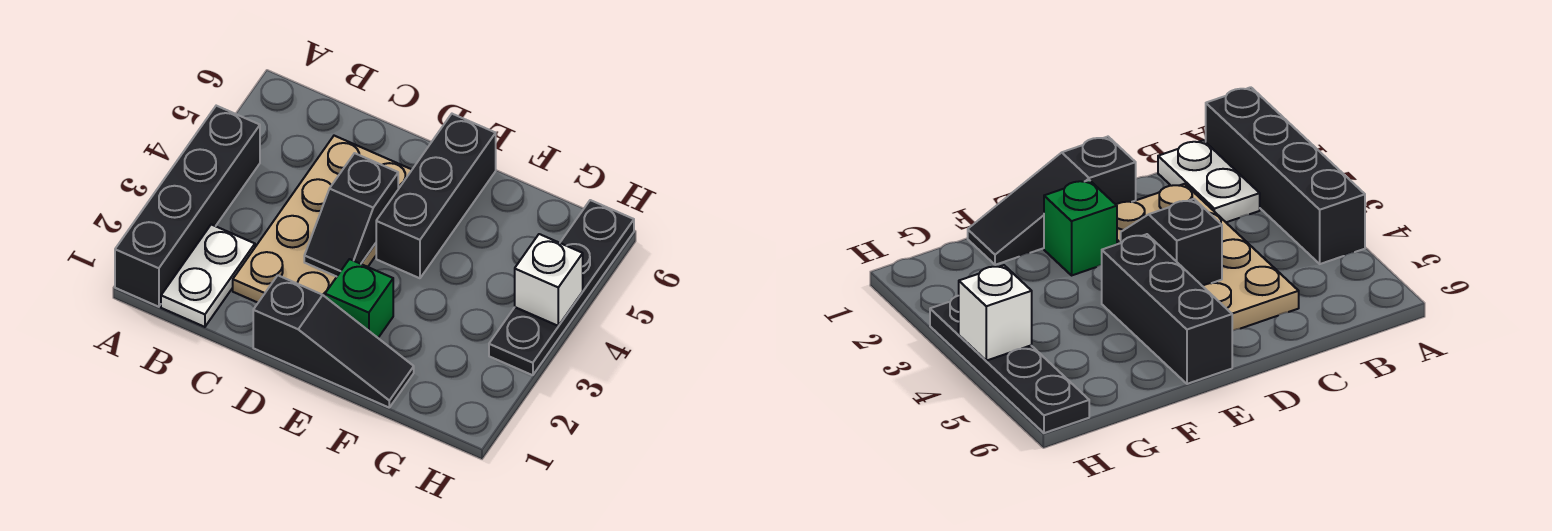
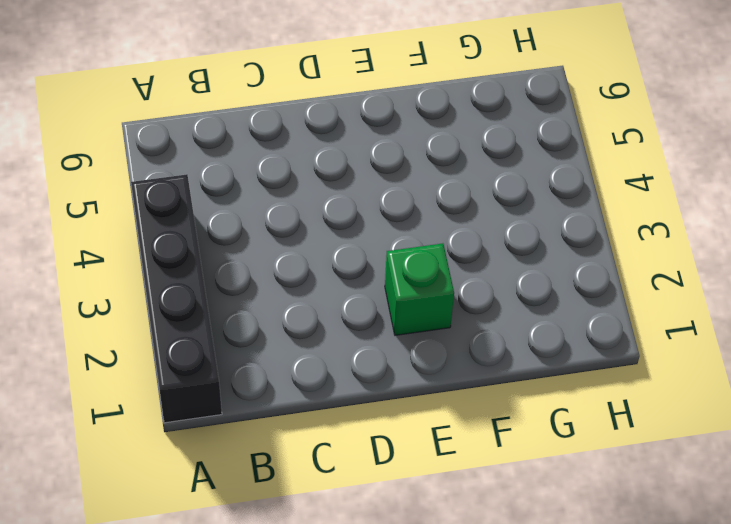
none -> white 1x2 plate [161,225,255,327]
none -> tan 2x4 plate [233,136,412,303]

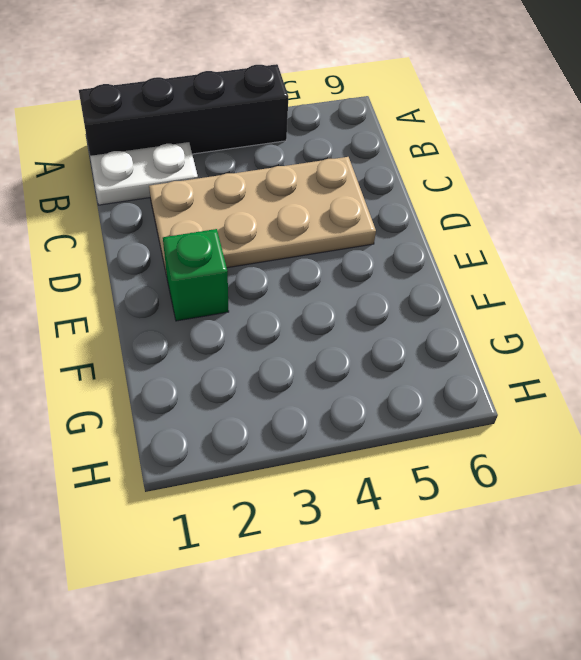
none -> black 1x3 slope [253,275,414,407]
none -> black 1x3 brick [376,114,496,278]

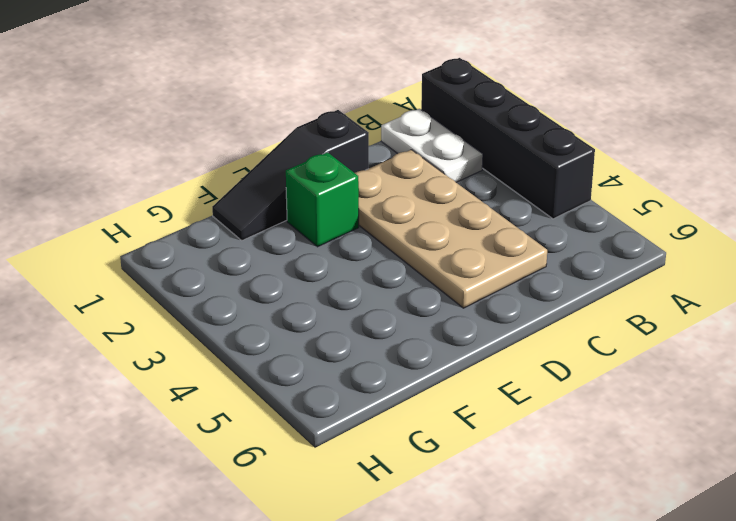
none -> black 1x3 brick [376,114,496,278]
none -> black 1x4 plate [489,200,634,375]

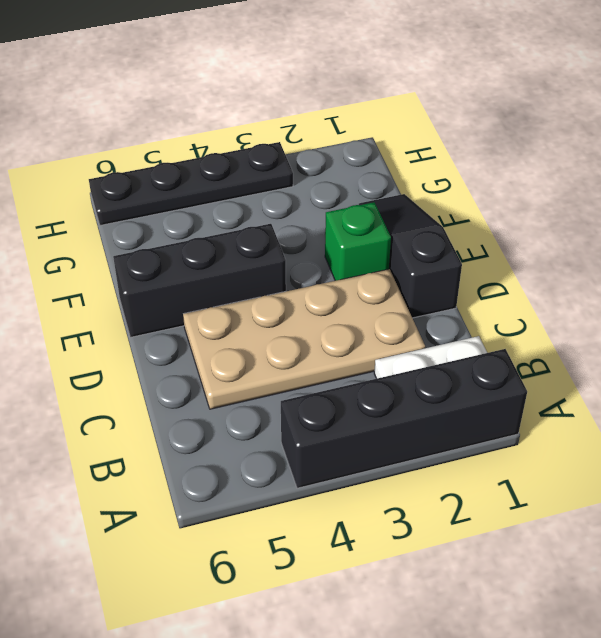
none -> black 1x2 slope [304,153,398,277]
none -> white 1x1 brick [515,234,583,326]

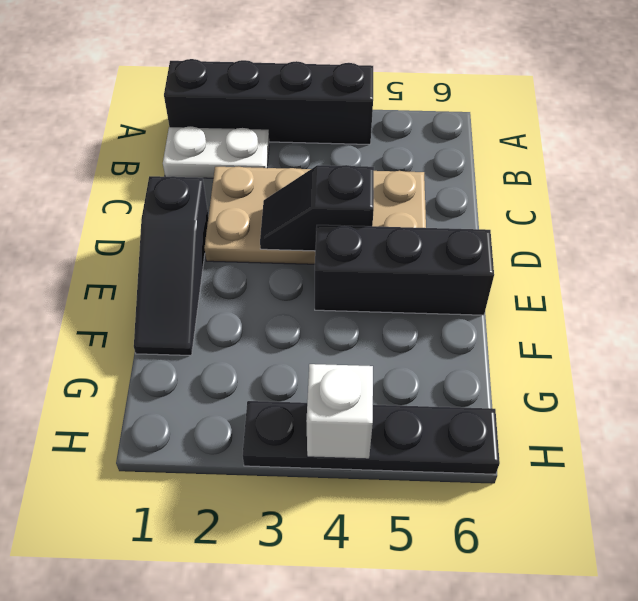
none -> green 1x1 brick [325,259,393,338]

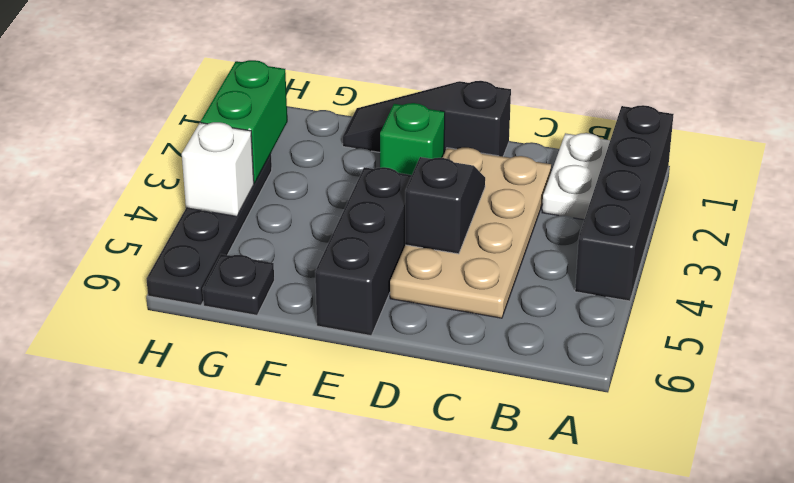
black 1x1 plate [202,254,274,315] -> none
green 1x2 brick [201,60,287,183] -> none

